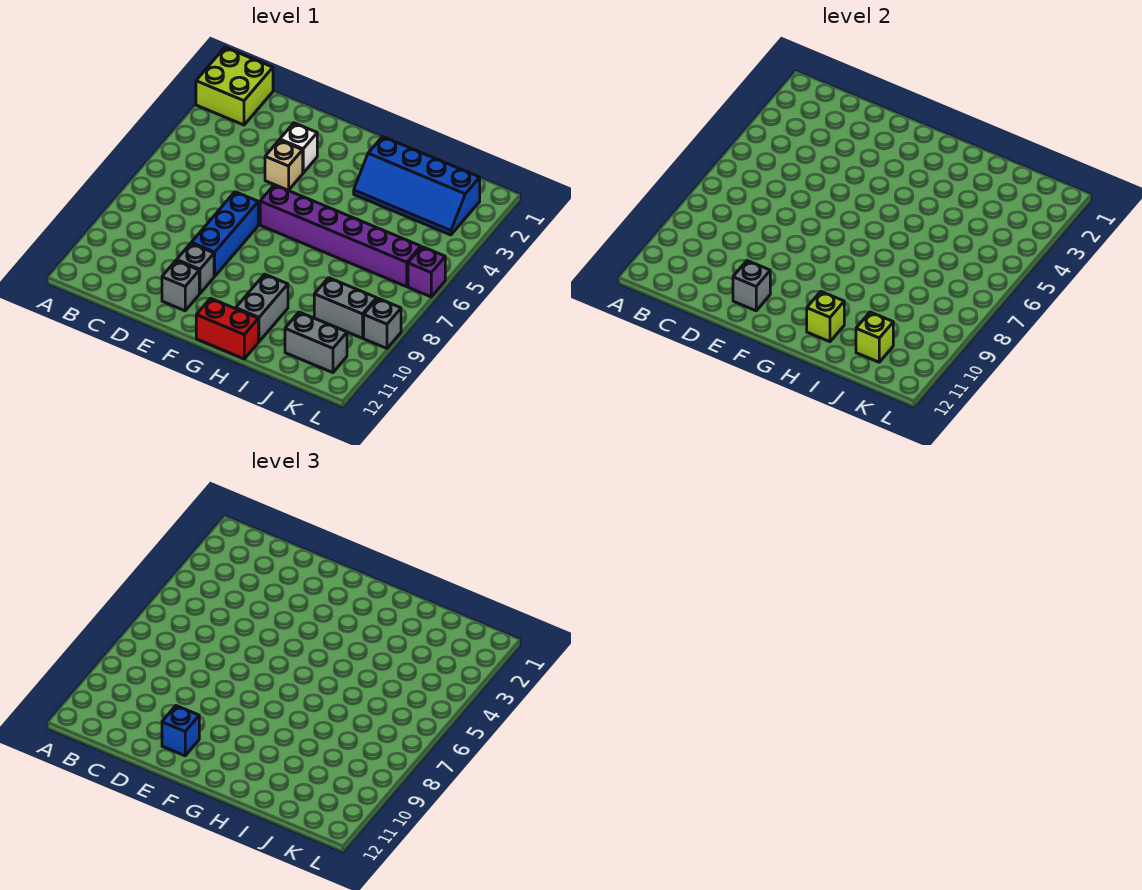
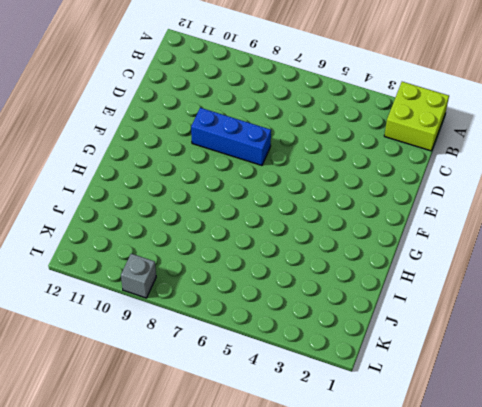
none -> white 1x1 brick [280,123,317,173]
none -> tan 1x1 brick [265,140,303,191]
none -> grey 1x1 brick [177,243,214,294]

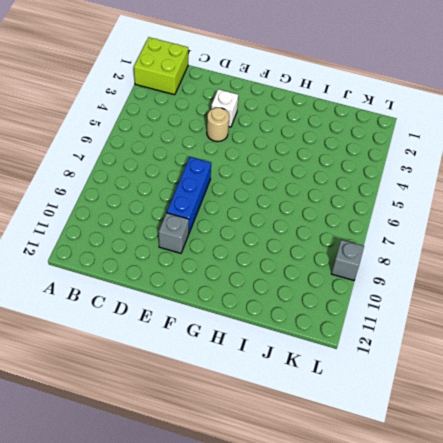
tan 1x1 round brick [207,108,229,142] -> tan 1x1 brick [265,140,303,191]
none -> grey 1x1 brick [162,261,199,311]
none -> purple 1x6 brick [260,185,421,287]
none -> red 1x2 brick [196,298,258,359]

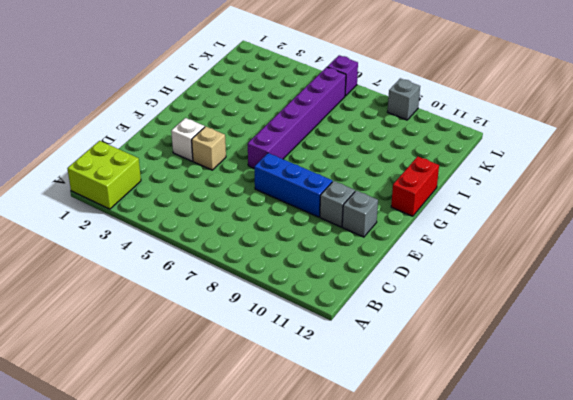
none -> blue 2x4 slope [354,137,480,235]
none -> grey 1x2 brick [236,274,288,342]
none -> grey 1x2 brick [314,278,377,338]

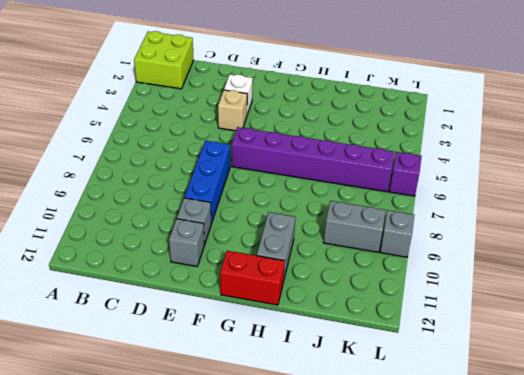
none -> blue 2x4 slope [354,137,480,235]
none -> grey 1x2 brick [285,312,347,373]
none -> grey 1x1 brick [733,261,770,311]

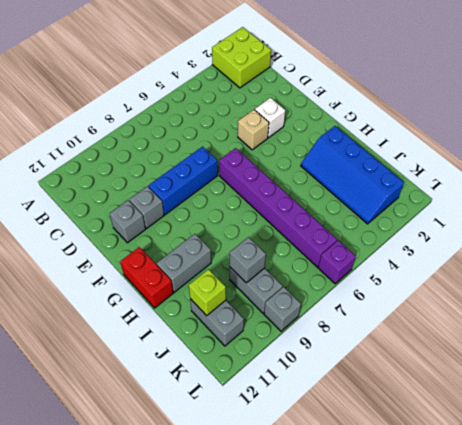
grey 1x1 brick [230,237,266,283] -> grey 1x1 brick moved to [733,261,770,311]
none -> lime 1x1 brick [807,292,844,342]
none -> blue 1x1 brick [162,706,199,756]

